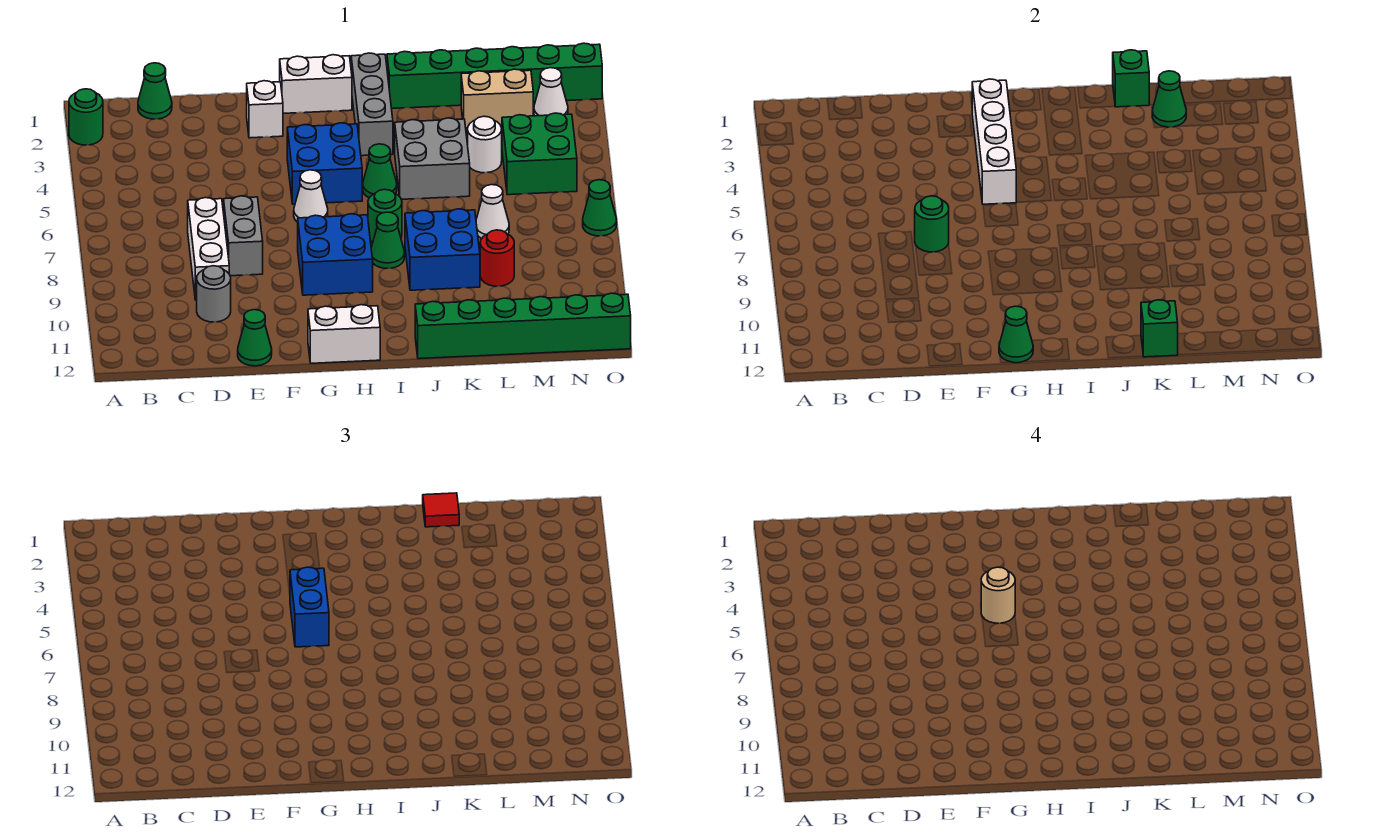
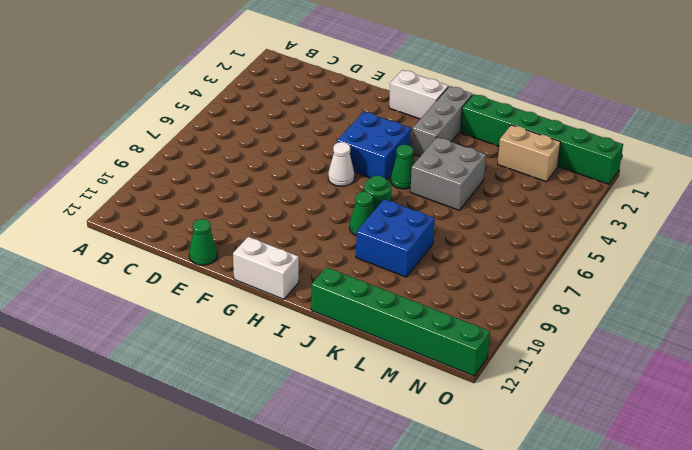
none -> green 1x1 round brick [69,89,103,145]
none -> green 1x1 cone [138,63,172,119]
none -> white 1x3 brick [188,198,229,300]
none -> grey 1x1 round brick [197,266,231,322]

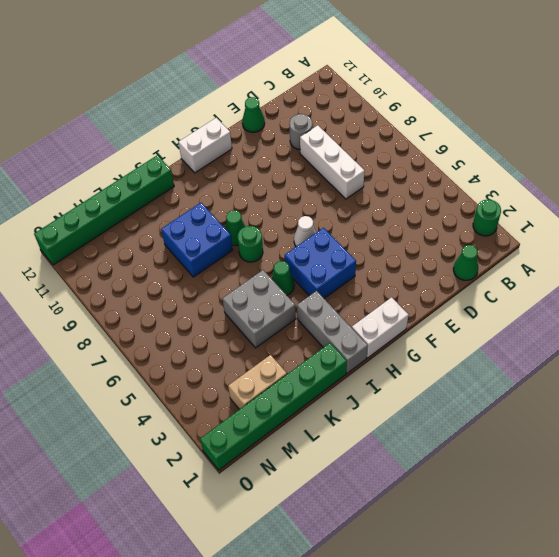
none -> grey 1x2 brick [224,196,263,276]
none -> white 1x1 brick [247,81,283,138]
none -> blue 2x2 brick [298,214,373,295]
none -> white 1x1 round brick [468,116,502,173]

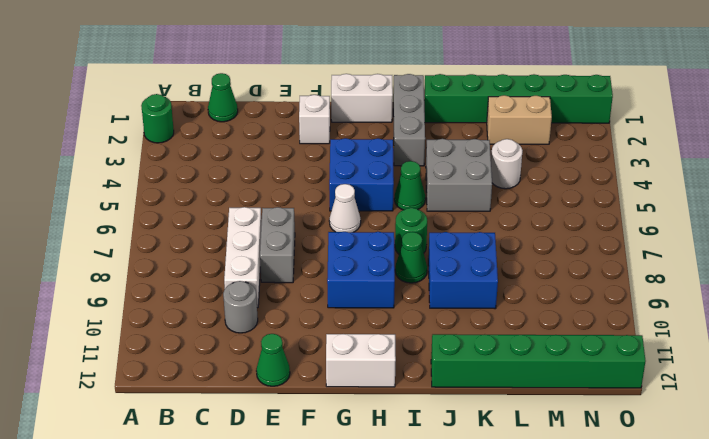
none -> white 1x1 cone [476,185,509,238]
none -> red 1x1 round brick [480,230,514,286]
none -> green 2x2 brick [502,113,577,195]
none -> white 1x1 cone [534,68,568,116]

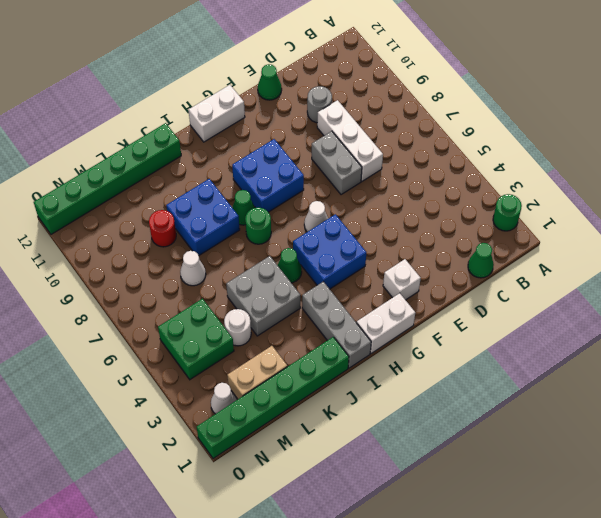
none -> green 1x1 cone [583,180,617,236]
none -> green 1x1 round brick [915,196,949,252]
none -> white 1x4 brick [972,79,1017,204]
none -> green 1x1 cone [999,306,1033,363]

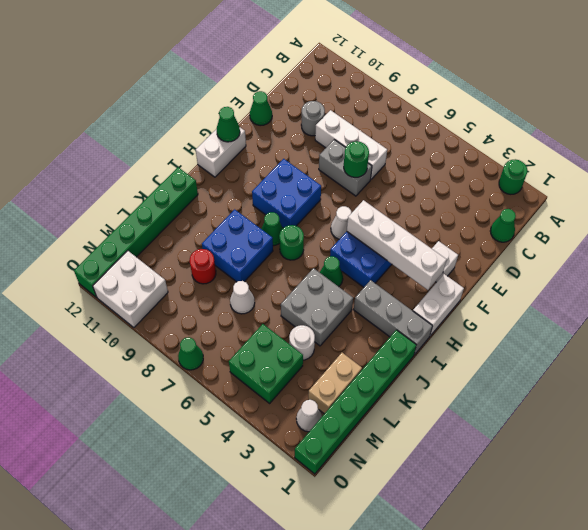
white 2x2 brick [93,251,168,328] -> none
none -> green 1x1 brick [1113,50,1149,107]
none -> green 1x1 brick [1141,300,1178,357]
none -> green 1x1 cone [1152,71,1186,127]
none -> blue 1x2 brick [290,567,329,647]

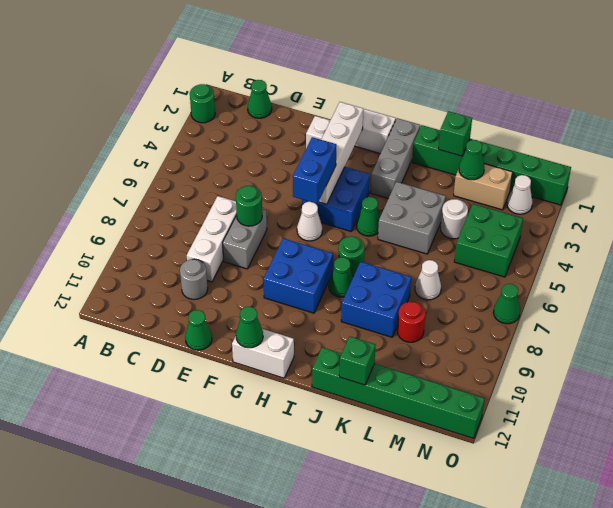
none -> red 1x1 tile [423,493,459,527]
none -> tan 1x1 round brick [981,567,1015,623]

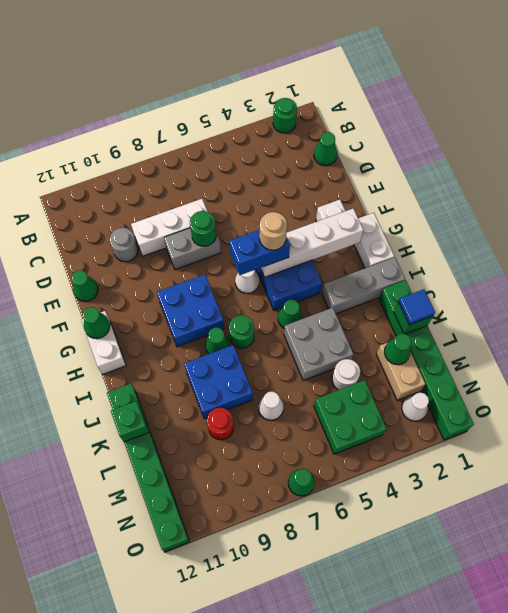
blue 1x1 tile [399,289,435,325] -> red 1x1 tile [423,493,459,527]

